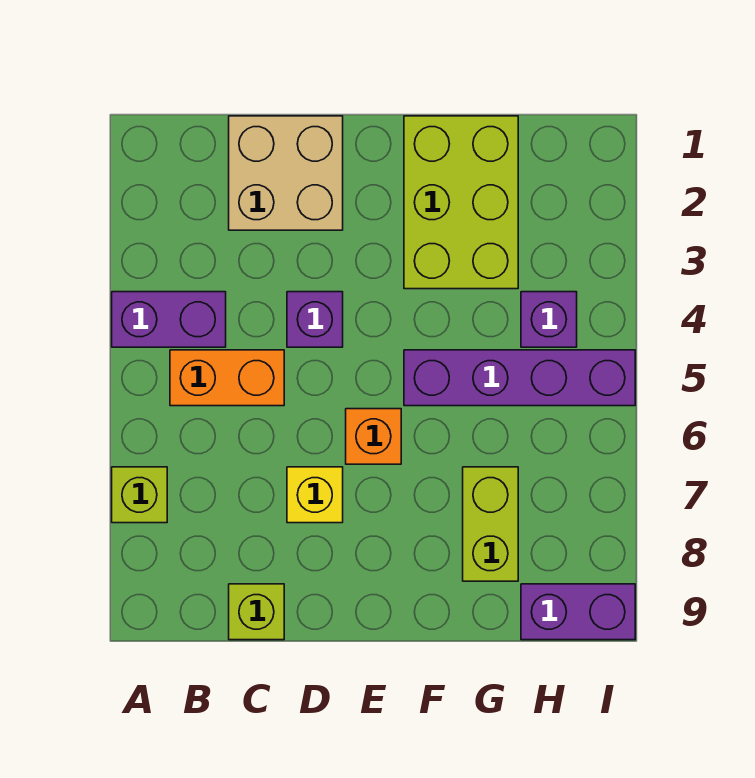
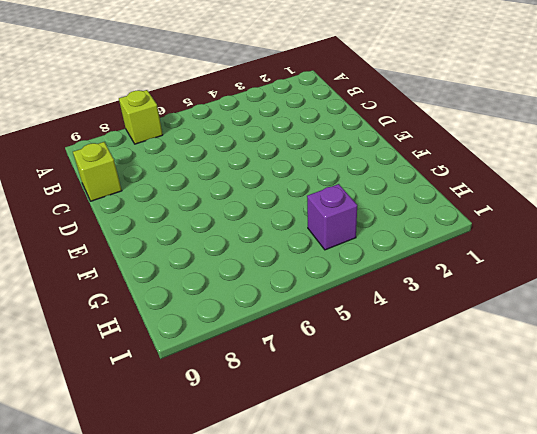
none -> purple 1x2 brick [112,292,226,347]
none -> orange 1x2 brick [170,350,284,406]
none -> tan 2x2 brick [229,116,343,230]

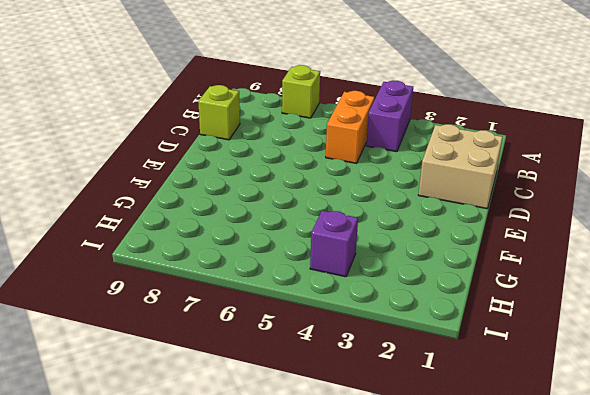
none -> purple 1x1 brick [287,292,343,347]
none -> yellow 1x1 brick [287,467,343,523]
none -> orange 1x1 brick [346,409,401,464]

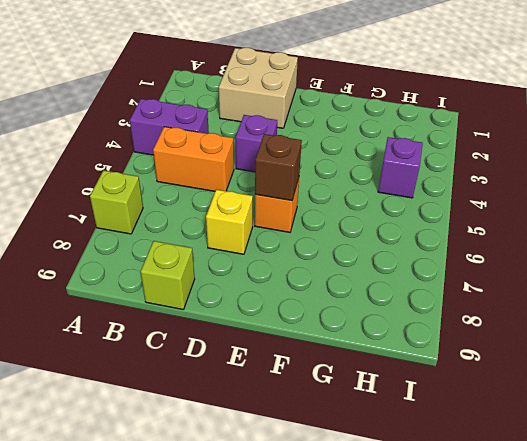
brown 1x1 brick [255,134,302,200] -> none
none -> lime 2x3 brick [404,116,518,289]
none -> purple 1x4 brick [404,350,635,406]
none -> lime 1x2 brick [463,467,518,581]

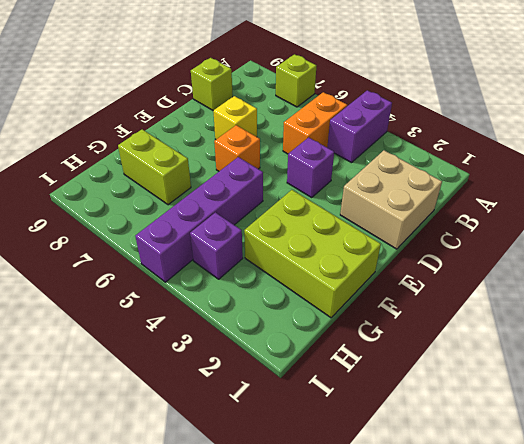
none -> purple 1x2 brick [521,584,635,640]

